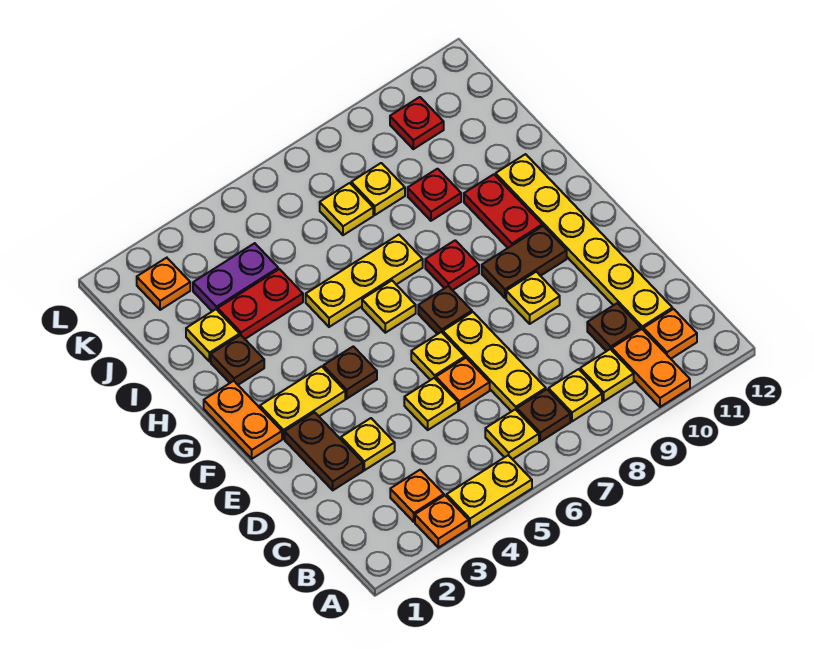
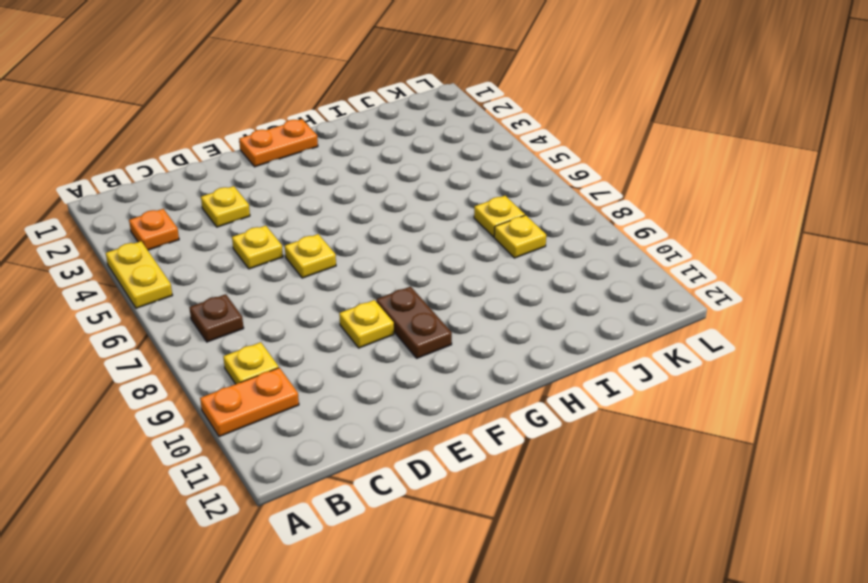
none -> orange 1x1 plate [415,496,469,548]
none -> yellow 1x1 plate [485,409,539,459]
none -> yellow 1x1 plate [549,369,602,421]
none -> orange 1x1 plate [643,309,697,359]

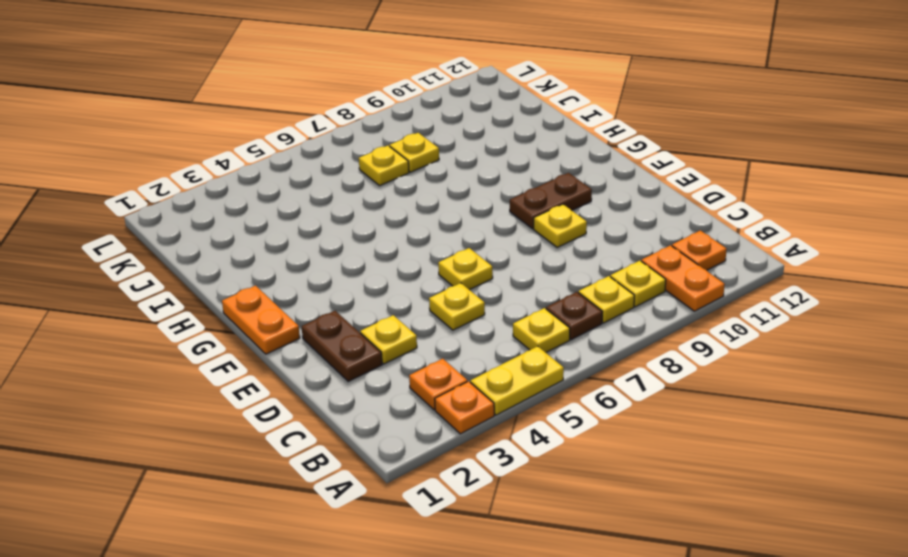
none -> yellow 1x3 plate [443,312,546,412]
none -> brown 1x1 plate [587,303,641,351]
none -> yellow 1x6 plate [496,154,672,329]
none -> orange 1x1 plate [436,358,490,410]

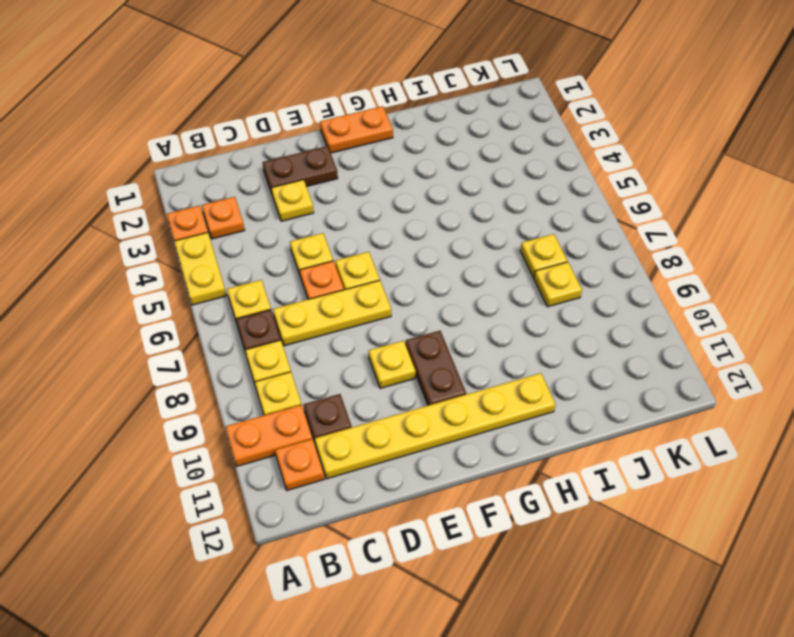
none -> yellow 1x2 plate [260,366,345,439]
none -> brown 1x1 plate [323,346,377,399]
none -> brown 1x1 plate [418,286,472,334]
none -> yellow 1x1 plate [362,281,416,333]

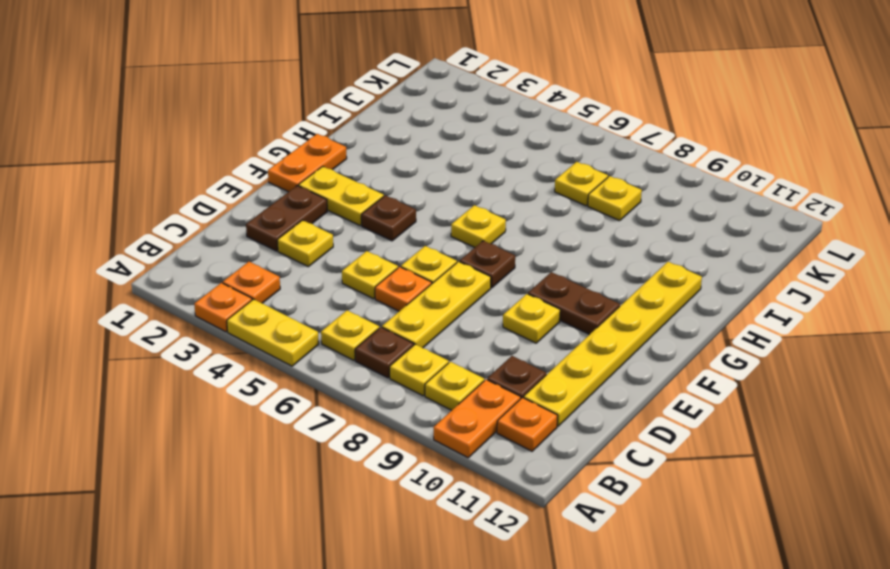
none -> red 1x1 plate [425,240,479,290]
none -> red 1x2 plate [464,174,542,248]
none -> brown 1x1 plate [211,335,264,385]
none -> yellow 1x3 plate [306,235,423,327]

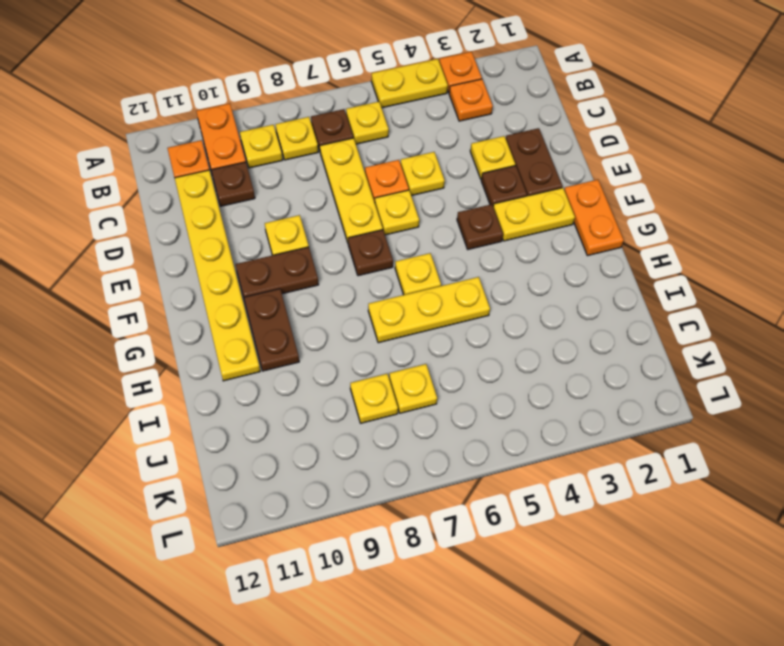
brown 1x1 plate [481,166,527,206] -> brown 1x1 plate moved to [211,335,264,385]
brown 1x2 plate [244,289,299,371] -> red 1x2 plate [464,174,542,248]
none -> red 1x1 plate [425,240,479,290]
none -> yellow 1x1 plate [186,309,240,362]
none -> red 1x2 plate [218,269,303,339]
none -> red 1x1 plate [408,169,461,221]

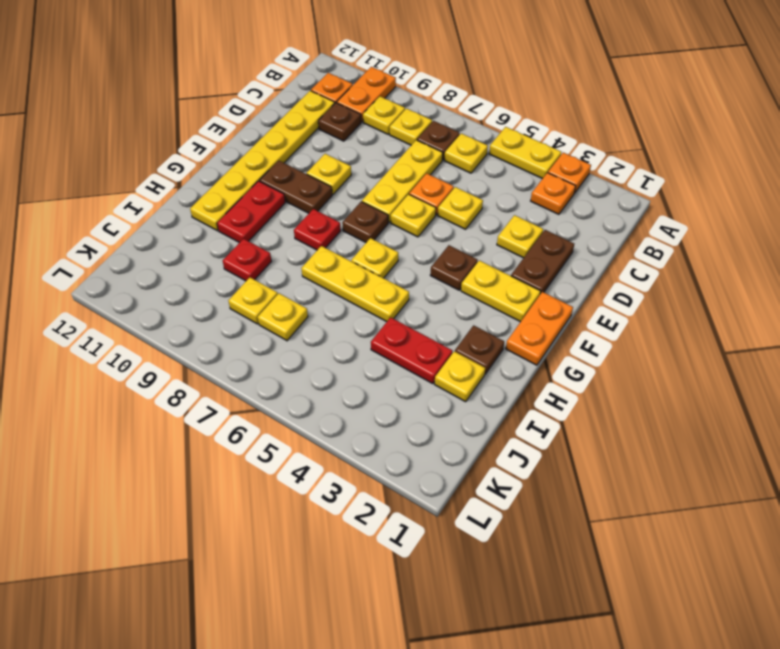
none -> purple 1x2 plate [193,243,278,311]
none -> orange 1x1 plate [137,258,190,310]
none -> red 1x1 plate [390,97,444,149]

